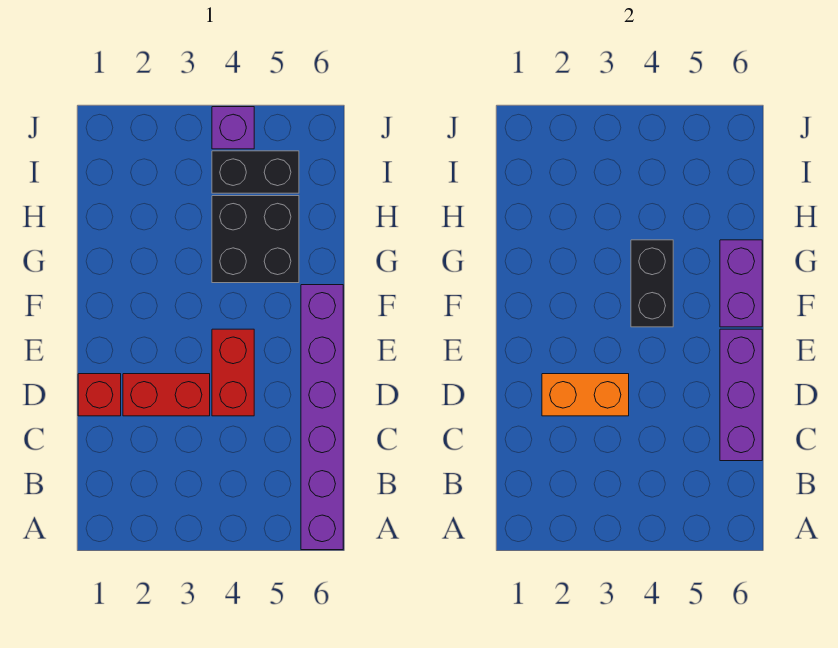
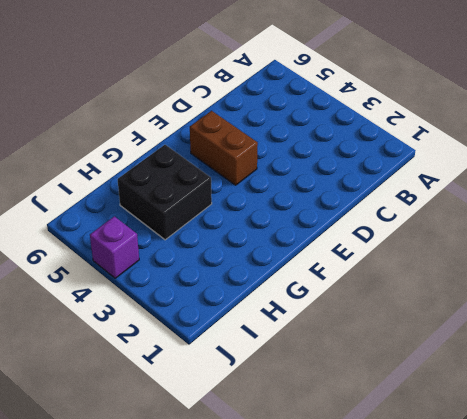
brown 1x2 brick [190,111,258,185] -> red 1x2 brick [212,329,254,416]
none -> purple 1x6 brick [301,285,343,550]
none -> red 1x1 brick [78,374,121,416]

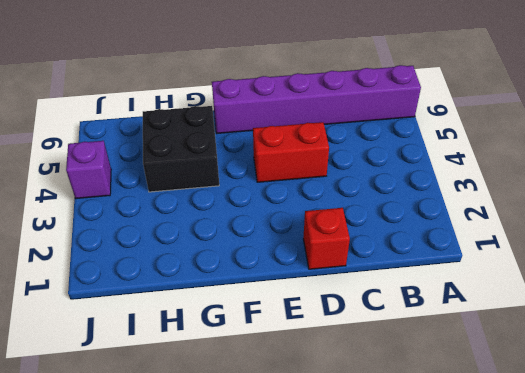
none -> red 1x2 brick [123,374,210,416]
none -> black 1x2 brick [212,151,299,193]

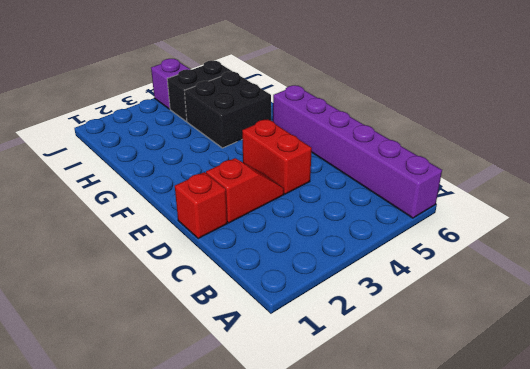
red 1x2 slope [206,158,284,223] -> red 1x2 brick [123,374,210,416]
none -> purple 1x3 brick [720,329,762,461]
none -> orange 1x2 brick [542,374,629,416]

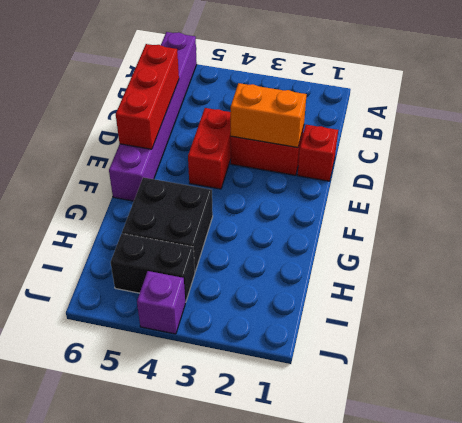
red 1x3 brick [116,44,179,149] -> purple 1x3 brick [720,329,762,461]
none -> black 1x2 brick [631,240,673,327]
none -> purple 1x2 brick [720,240,762,327]

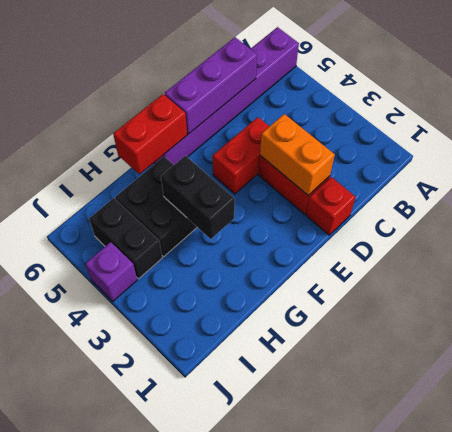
red 1x2 brick [113,94,187,174] -> purple 1x2 brick [720,240,762,327]
black 1x2 brick [161,156,235,239] -> black 1x2 brick turned to [631,240,673,327]

